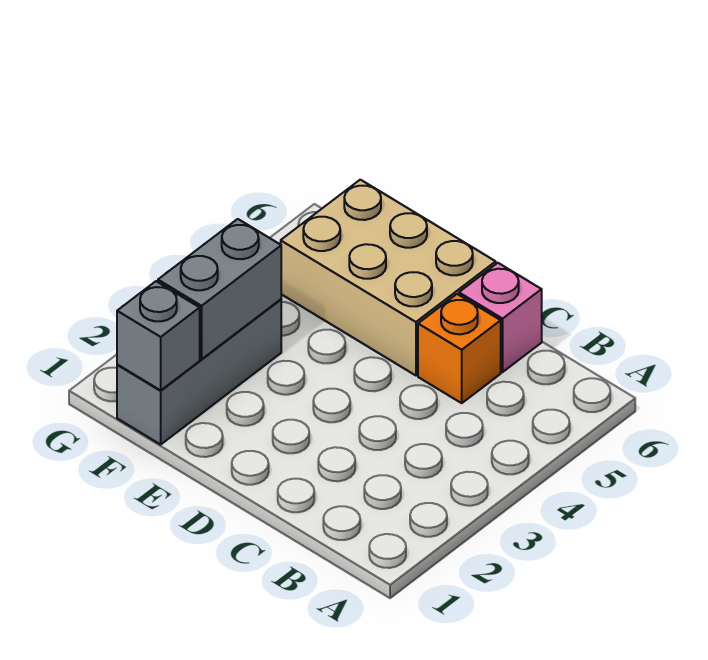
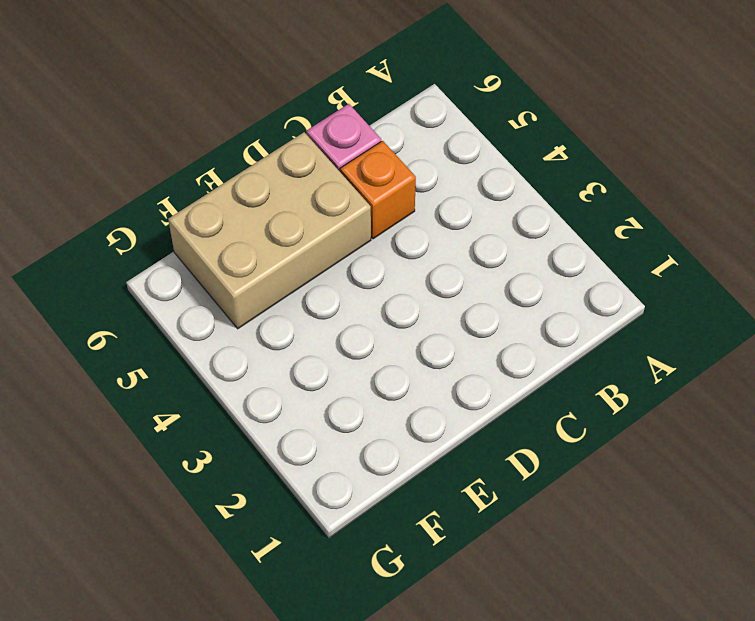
none -> grey 1x3 brick [117,299,281,444]
none -> grey 1x1 brick [117,281,200,390]

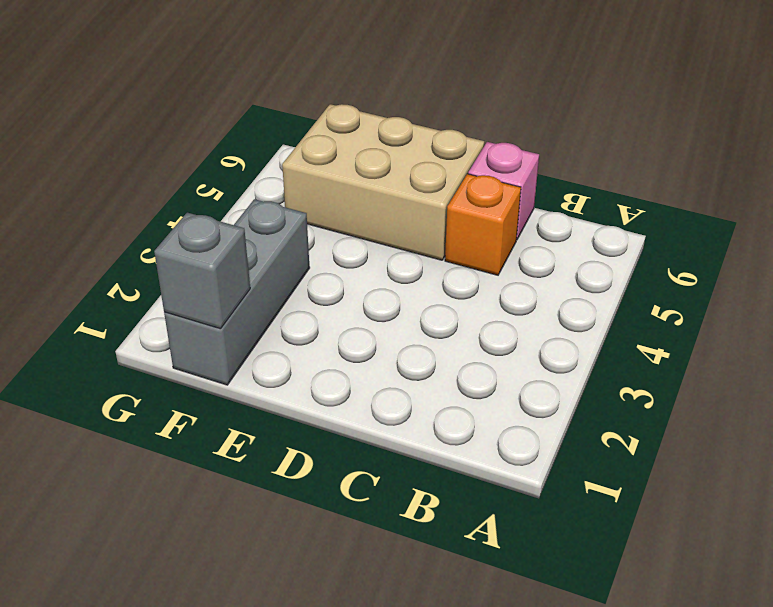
none -> grey 1x2 brick [158,219,281,359]

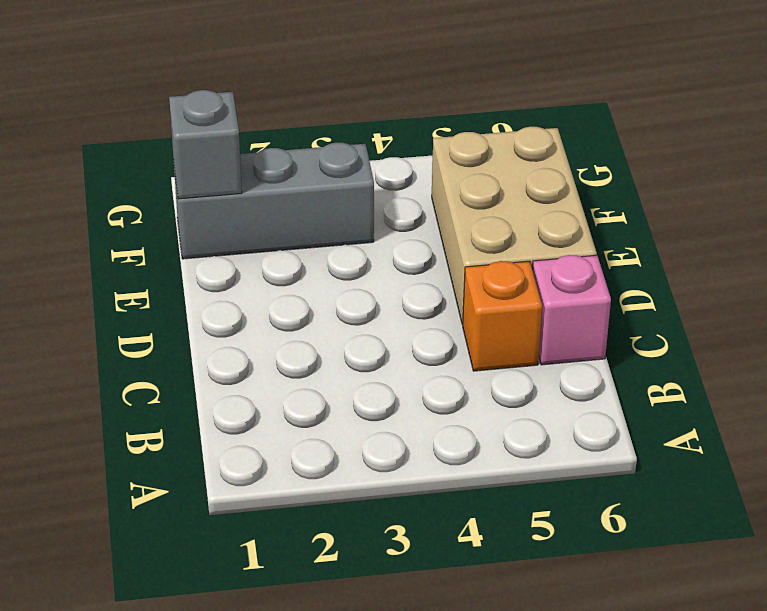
none -> grey 1x2 brick [158,219,281,359]

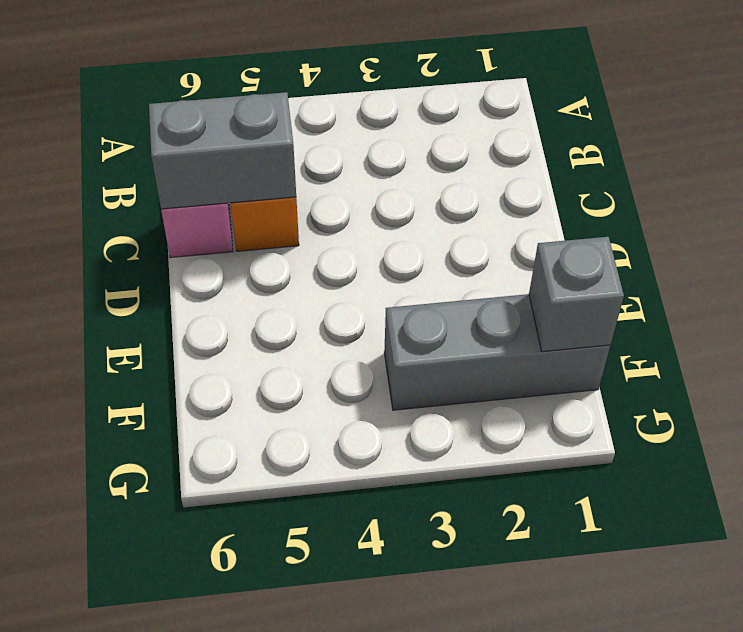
grey 1x2 brick [149,92,296,209] -> grey 1x2 brick moved to [158,219,281,359]
none -> tan 2x3 brick [281,180,496,375]

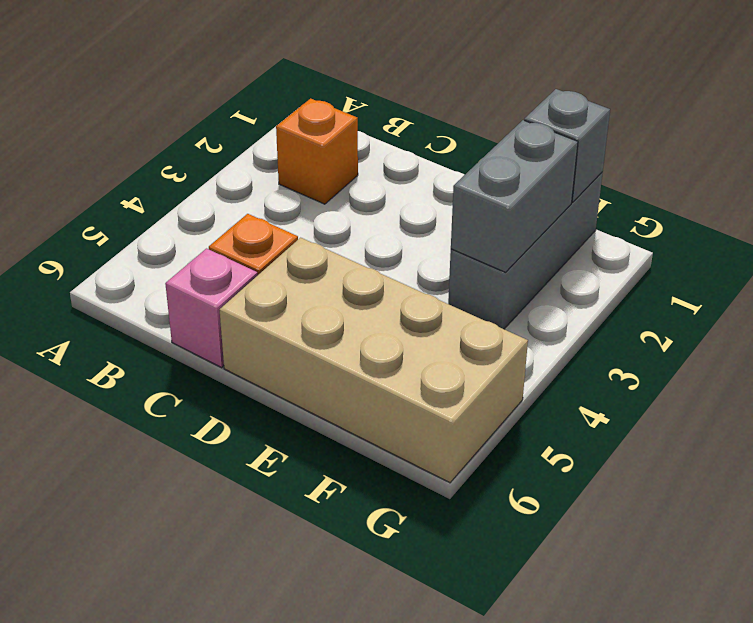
orange 1x1 brick [276,98,358,204] -> none
tan 2x4 brick [220,238,528,483] -> tan 2x3 brick [281,180,496,375]

